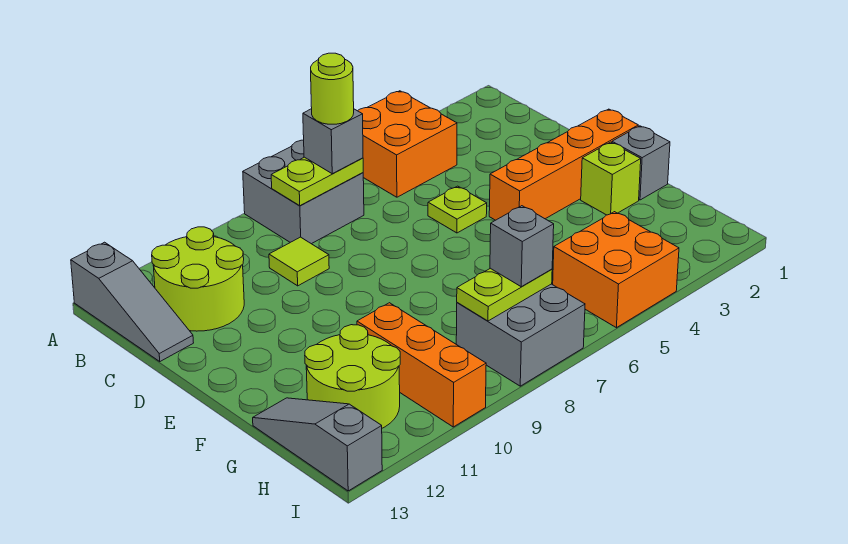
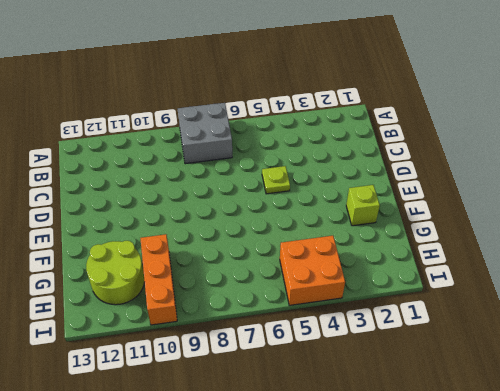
none -> orange 2x2 brick [358,91,457,197]
none -> grey 1x3 slope [71,242,193,361]
none -> lime 2x2 round brick [152,227,244,331]

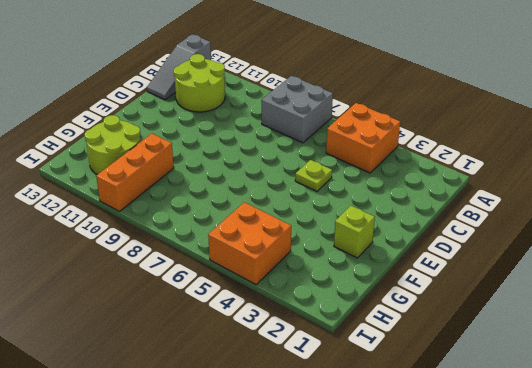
none -> lime 1x1 tile [269,237,329,286]
none -> orange 1x4 brick [489,109,638,220]
none -> grey 1x1 brick [612,126,670,200]

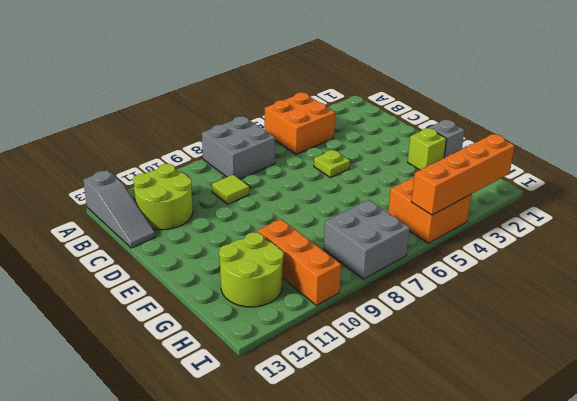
orange 1x4 brick [411,134,514,215] -> orange 1x4 brick moved to [489,109,638,220]
none -> grey 1x3 slope [253,398,382,491]
none -> lime 1x2 plate [271,157,363,206]
none -> lime 1x2 plate [457,268,552,321]

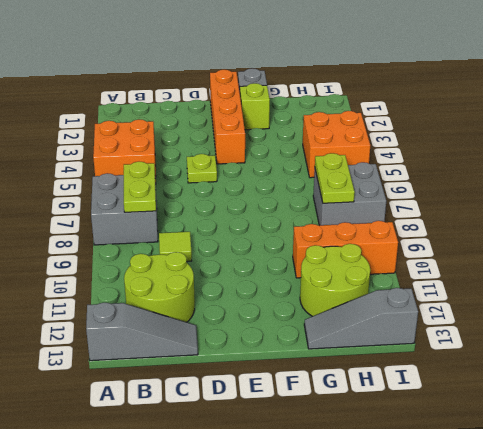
none -> grey 1x1 brick [303,109,363,174]
none -> grey 1x1 brick [490,206,554,287]
none -> lime 1x1 round brick [311,53,354,124]

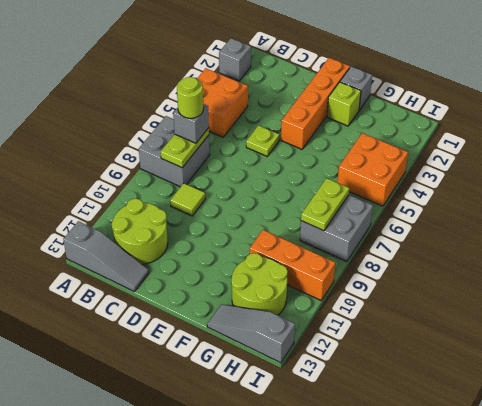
grey 1x1 brick [219,38,251,81] -> grey 1x1 brick moved to [490,206,554,287]

